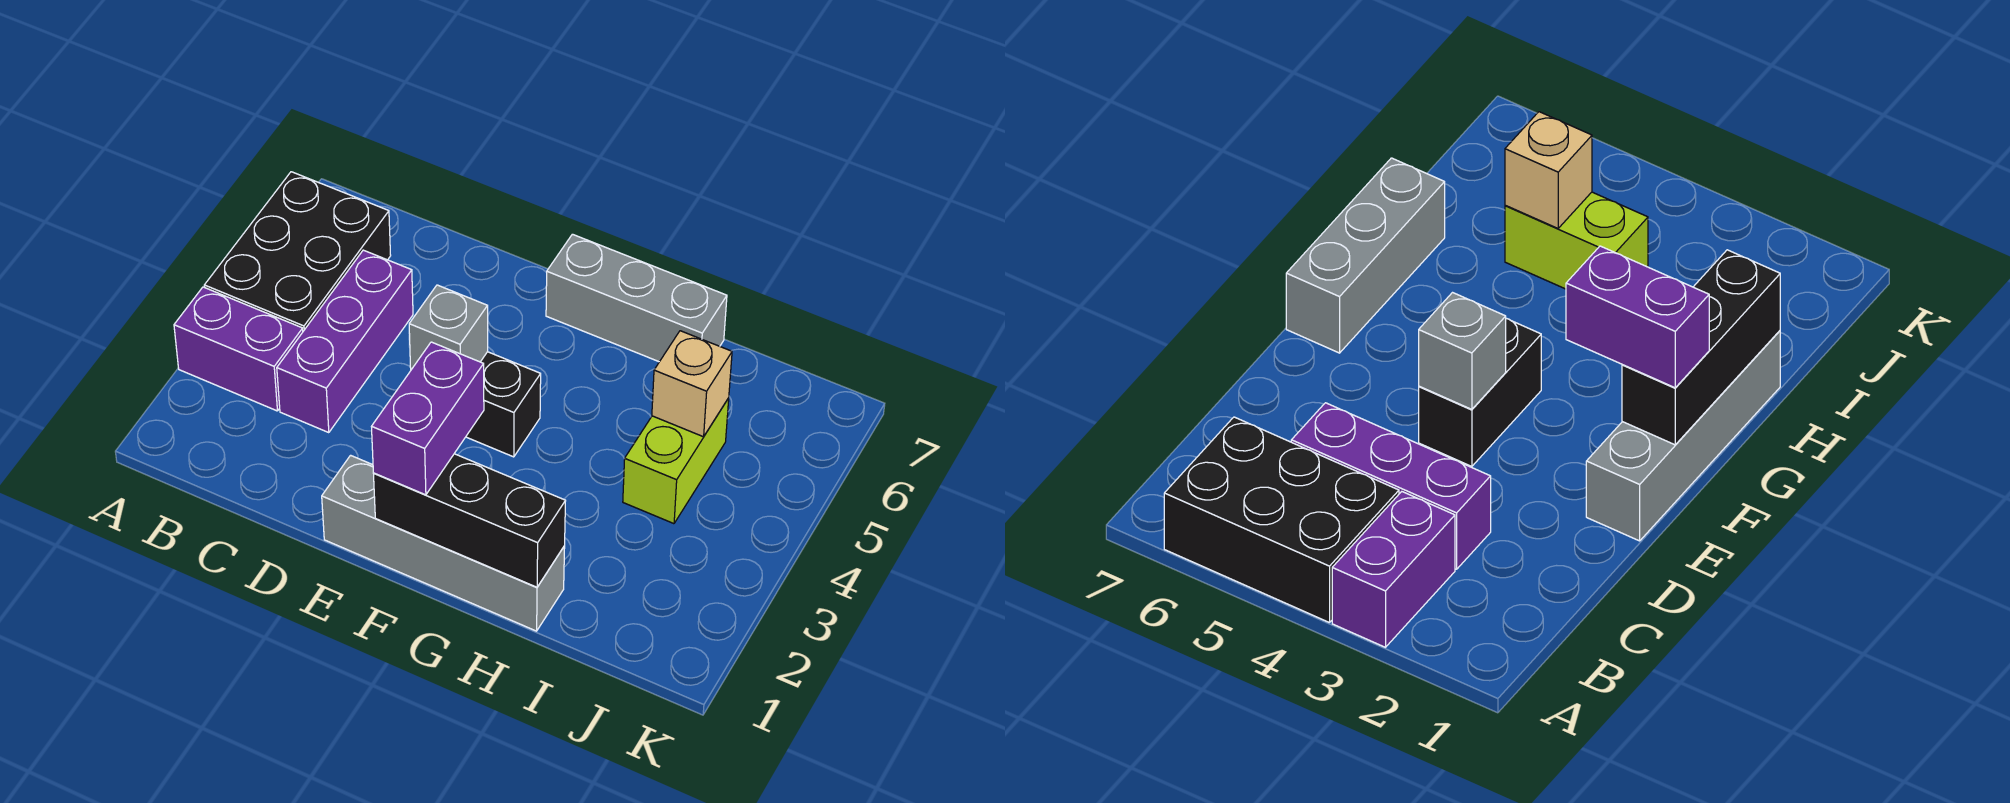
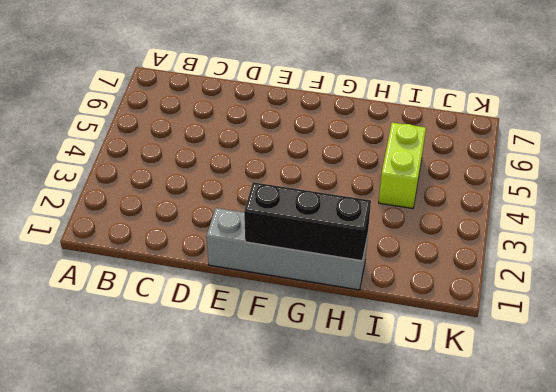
none -> purple 1x2 brick [174,287,303,411]
none -> black 2x3 brick [204,172,391,331]

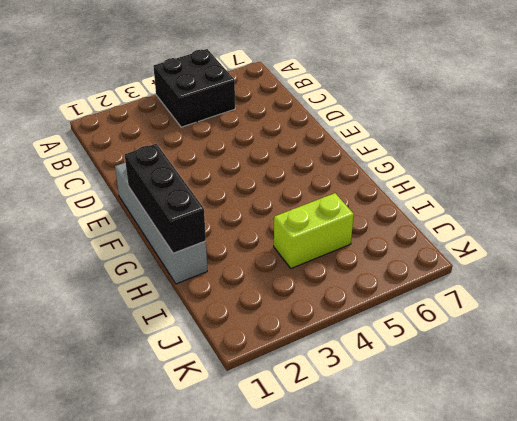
black 2x2 brick [153,49,235,127] -> black 2x3 brick [204,172,391,331]
none -> purple 1x2 brick [174,287,303,411]
none -> purple 1x3 brick [277,250,413,433]

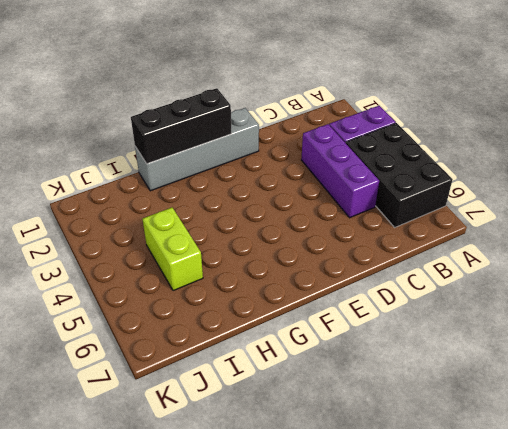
none -> black 1x2 brick [466,352,541,457]
none -> grey 1x3 brick [546,234,727,362]

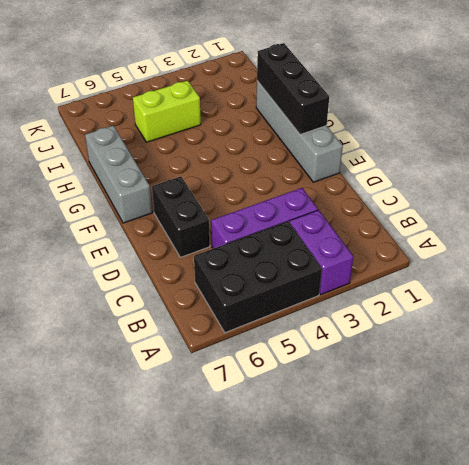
black 1x2 brick [152,176,210,257] -> black 1x2 brick moved to [466,352,541,457]
none -> grey 1x1 brick [409,285,488,370]
none -> tan 1x1 brick [652,331,732,437]

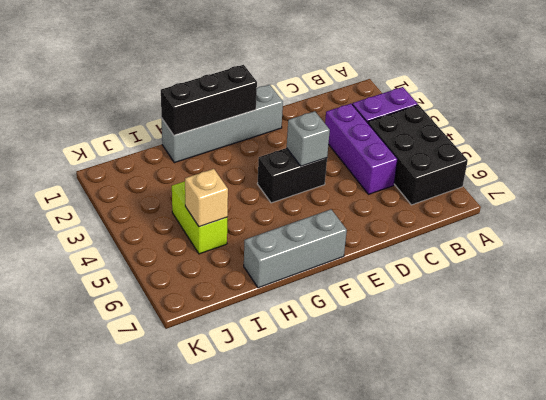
none -> purple 1x2 brick [371,342,484,495]

